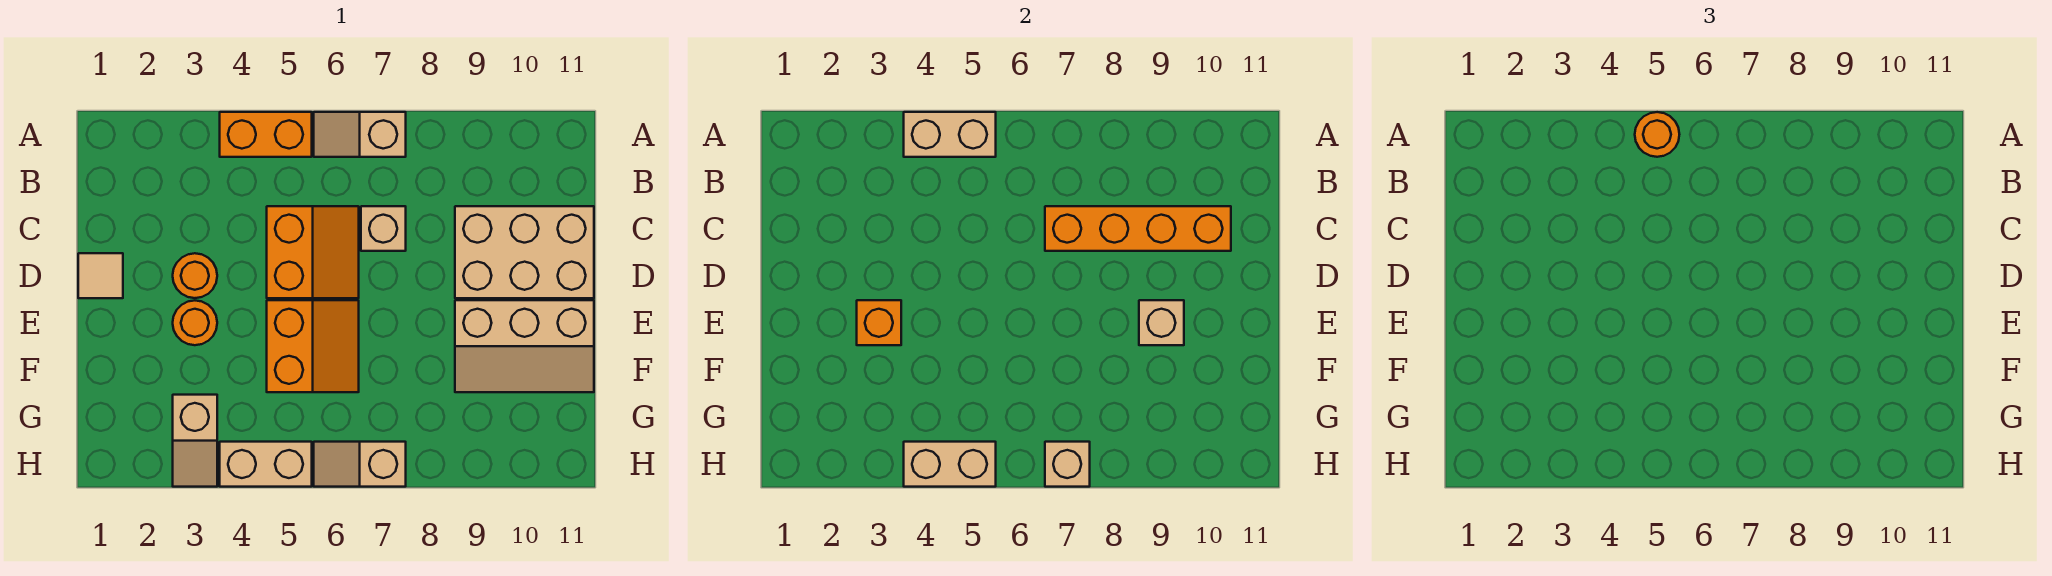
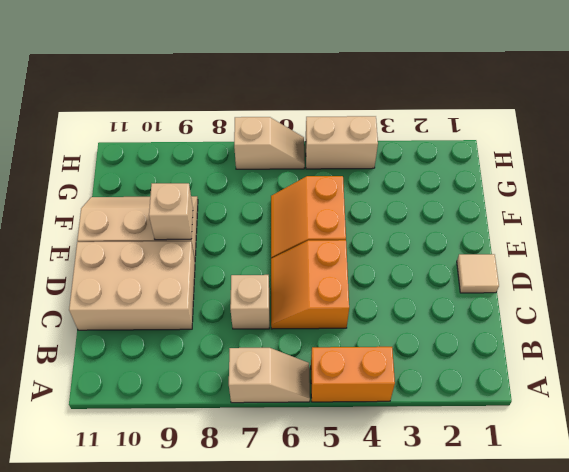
none -> orange 1x1 round brick [173,253,217,298]
none -> orange 1x1 round brick [173,301,217,345]
none -> tan 1x2 slope [173,395,217,487]

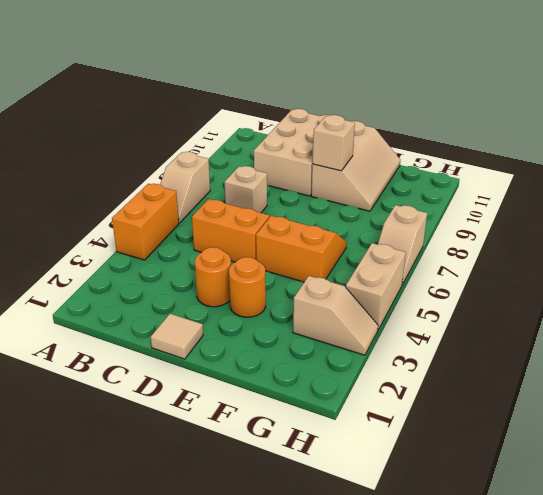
none -> tan 1x2 brick [904,112,996,157]
none -> orange 1x4 brick [1045,206,1231,251]
none -> orange 1x1 brick [857,300,901,345]

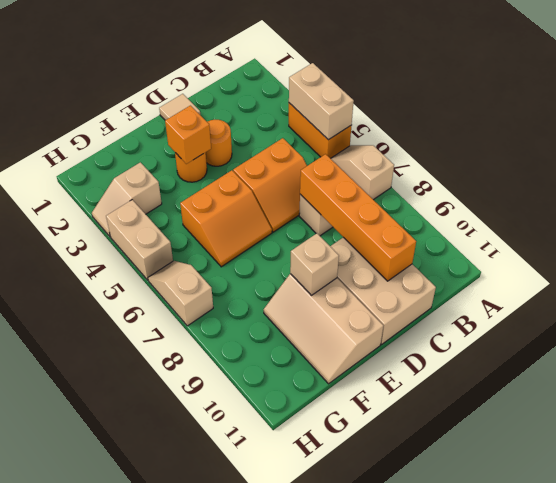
none -> tan 1x2 brick [904,442,996,487]
none -> tan 1x1 brick [1045,442,1090,487]
none -> orange 1x1 round brick [1635,112,1679,157]

